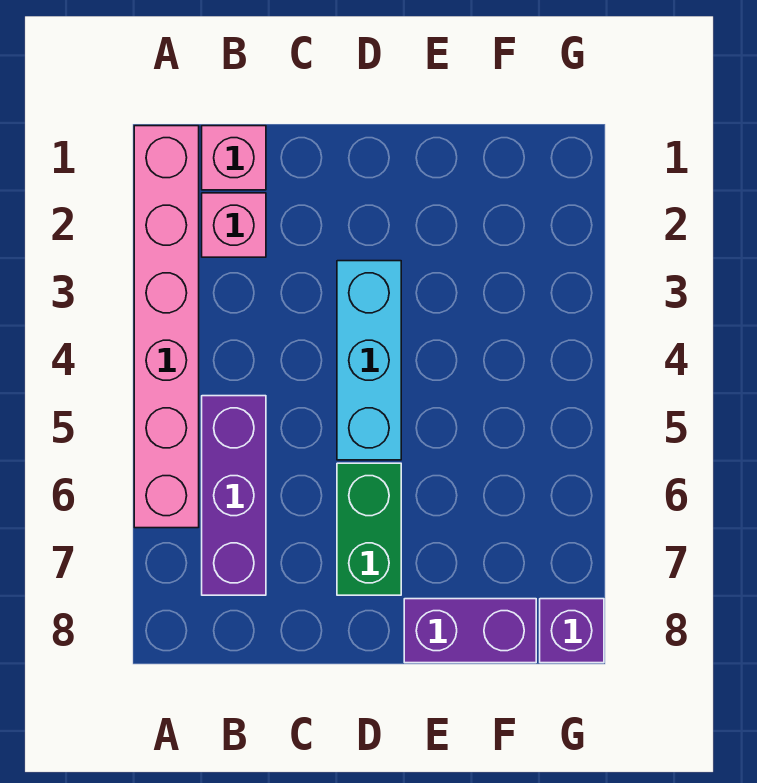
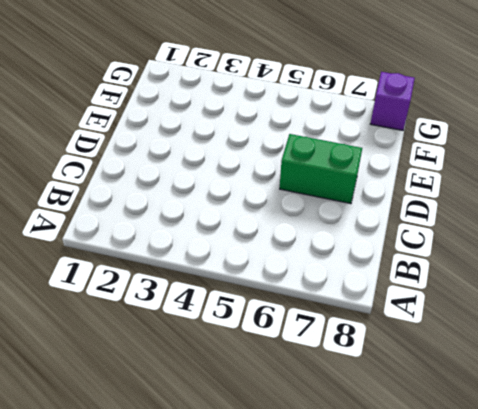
none -> pink 1x6 brick [134,126,199,528]
none -> pink 1x1 brick [202,126,266,190]

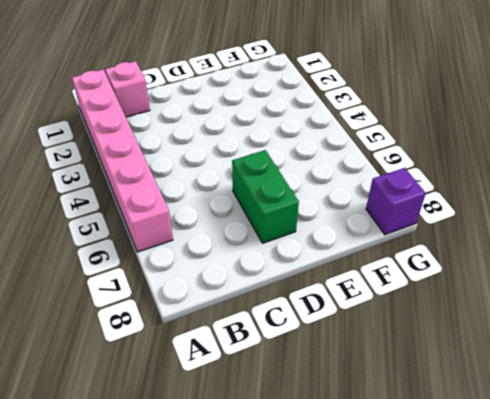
none -> pink 1x1 brick [202,193,266,257]
none -> purple 1x3 brick [202,396,266,595]

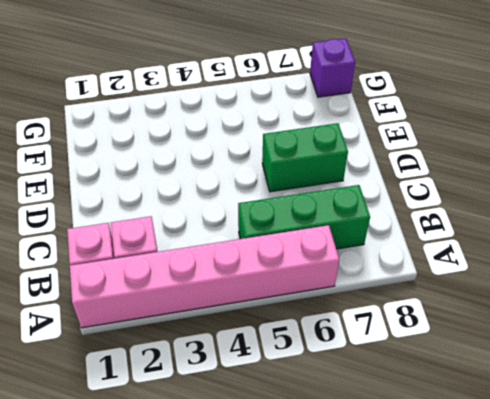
green 1x3 brick [238,185,370,249] -> purple 1x3 brick [202,396,266,595]
none -> cyan 1x3 brick [337,261,401,460]
none -> purple 1x2 brick [404,599,536,663]

